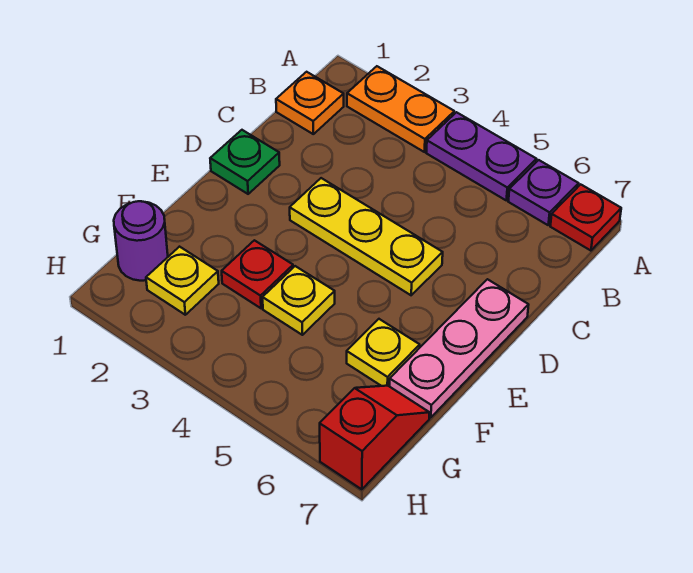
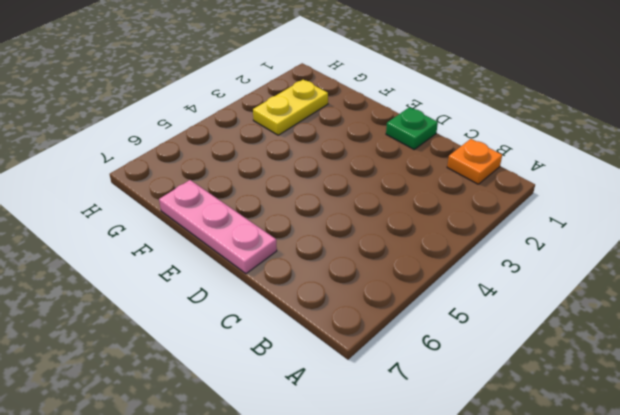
yellow 1x2 plate [253,80,328,135] -> yellow 1x1 plate [146,247,219,315]
none -> orange 1x2 plate [347,66,454,152]
none -> purple 1x2 plate [426,112,537,200]
none -> purple 1x1 plate [508,160,579,225]

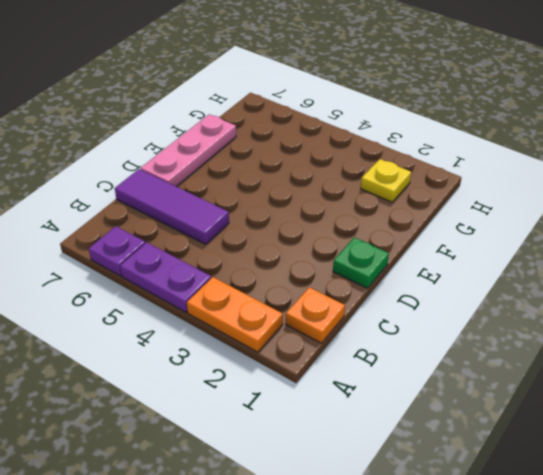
purple 1x3 tile [115,169,229,244] -> none
none -> red 1x1 plate [550,184,621,251]
none -> yellow 1x3 plate [290,178,443,295]
none -> red 1x1 plate [222,240,293,308]

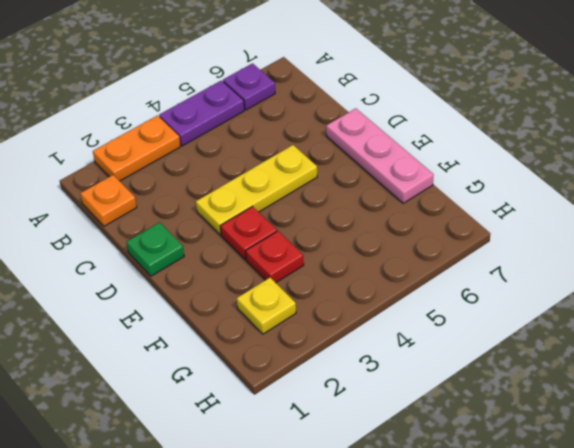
red 1x1 plate [220,207,277,260] -> red 1x1 plate moved to [550,184,621,251]
none -> yellow 1x1 plate [263,266,335,335]
none -> yellow 1x1 plate [347,319,420,386]
none -> purple 1x1 round brick [114,201,168,281]

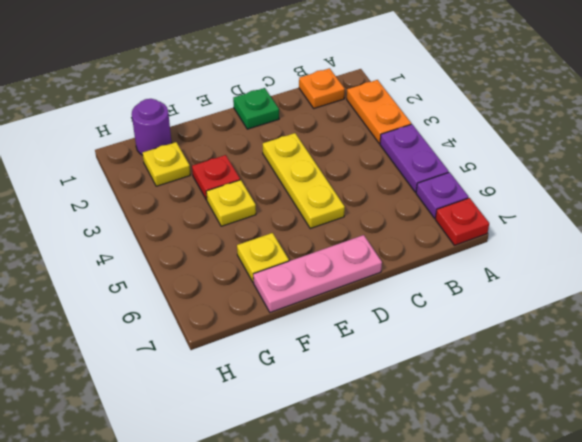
none -> red 1x2 slope [320,386,430,489]

